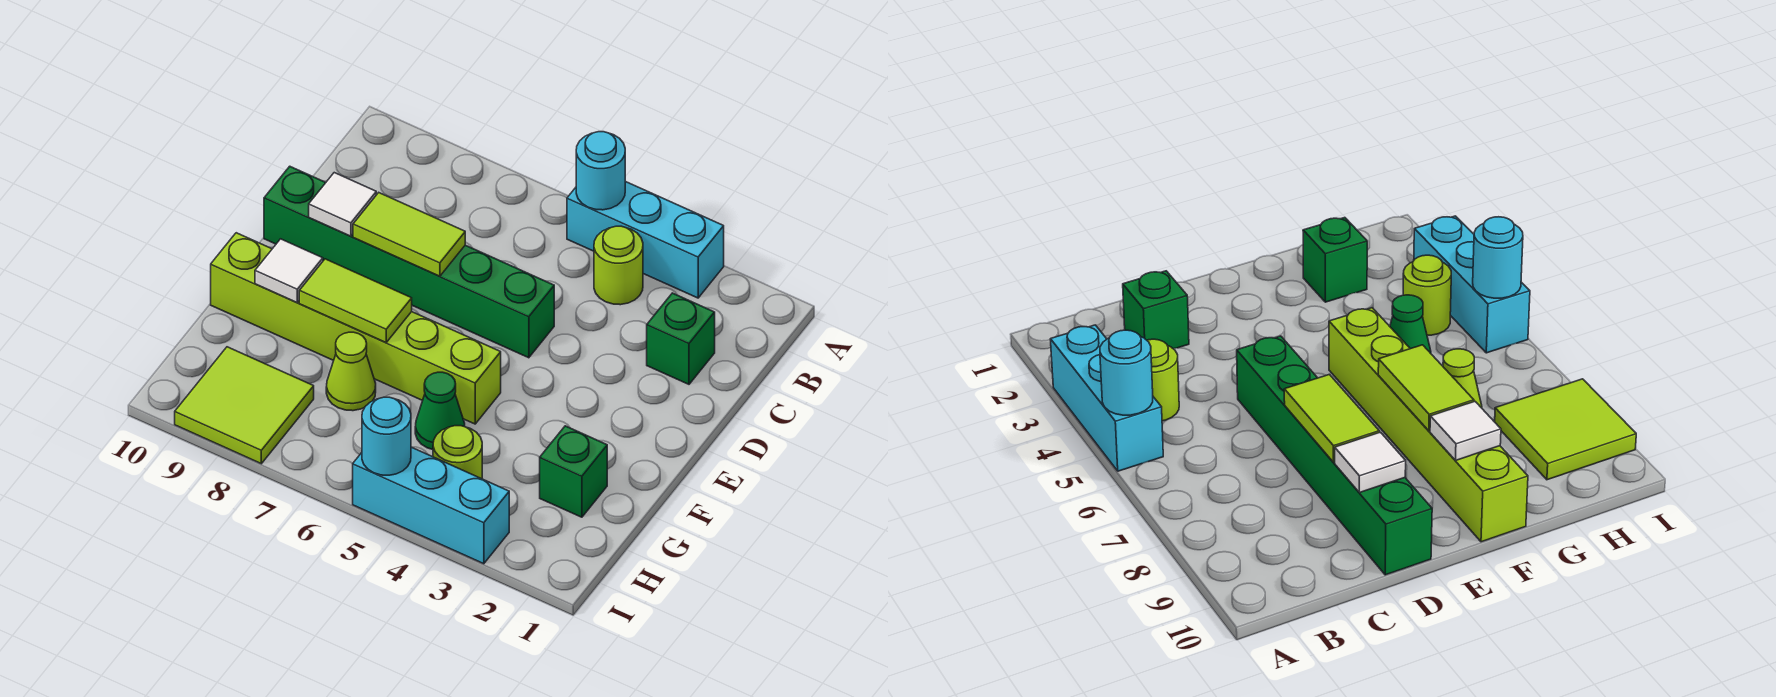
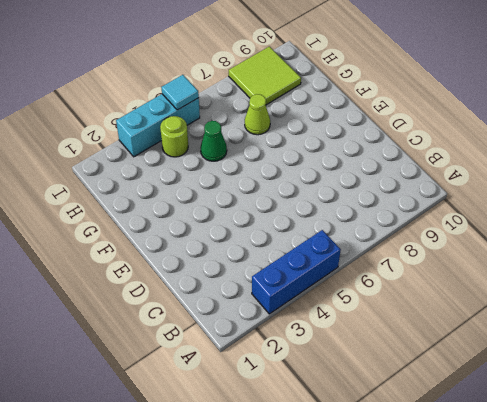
blue 1x3 brick [252,230,341,314] -> cyan 1x3 brick [567,181,724,298]
cyan 1x1 tile [161,75,199,110] -> cyan 1x1 round brick [362,397,411,475]
none -> lime 1x1 round brick [594,226,643,305]
none -> green 1x1 brick [647,293,715,384]
none -> green 1x6 brick [264,166,554,358]

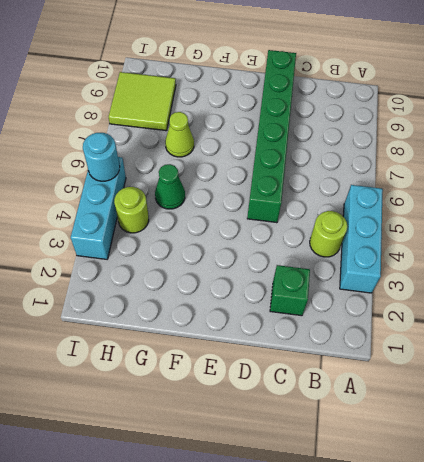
none -> lime 1x6 brick [211,233,501,424]
none -> green 1x1 brick [540,426,607,517]
none -> cyan 1x1 round brick [576,132,625,210]

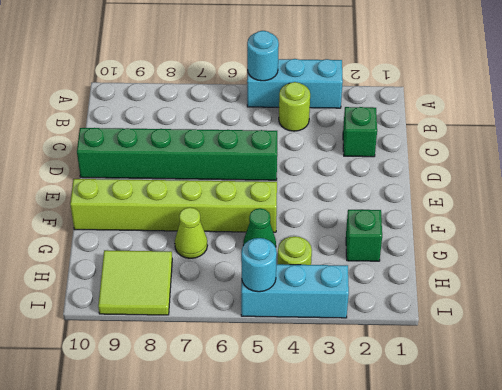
none -> lime 1x2 tile [353,193,465,276]
none -> white 1x1 tile [309,173,376,236]
none -> lime 1x2 tile [299,259,412,342]

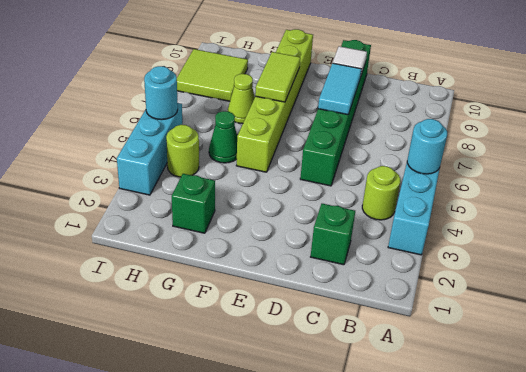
cyan 1x2 tile [318,63,361,115] -> lime 1x2 tile [353,193,465,276]
none -> white 1x1 tile [255,239,323,302]

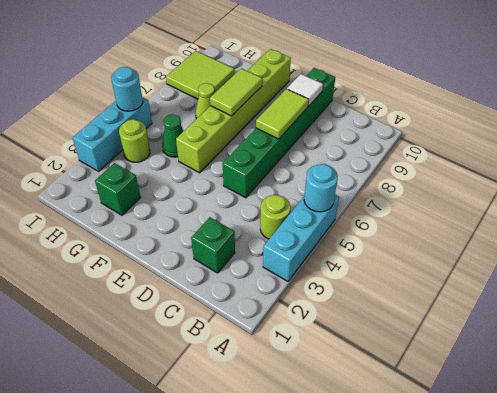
none -> white 1x1 tile [255,239,323,302]

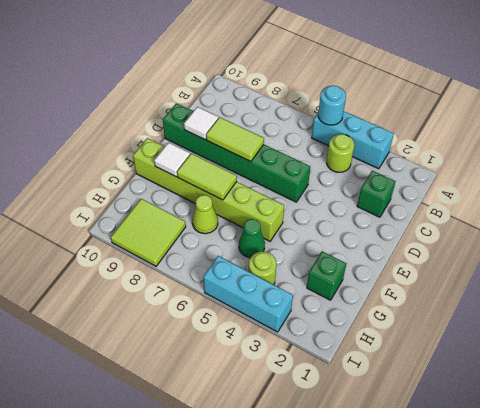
none -> cyan 1x1 round brick [362,397,411,475]

